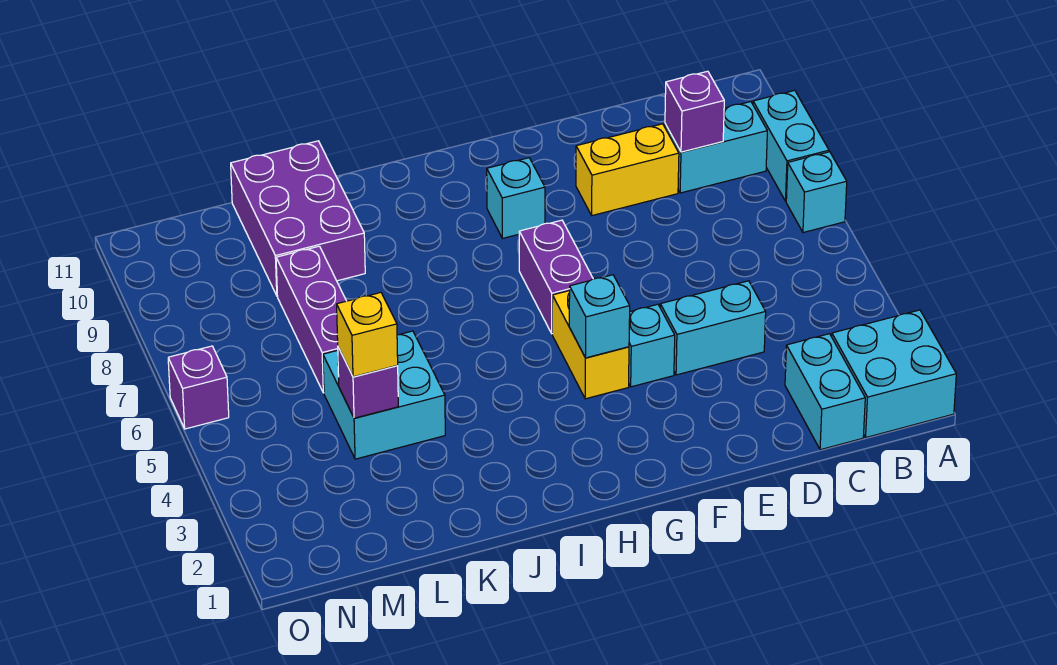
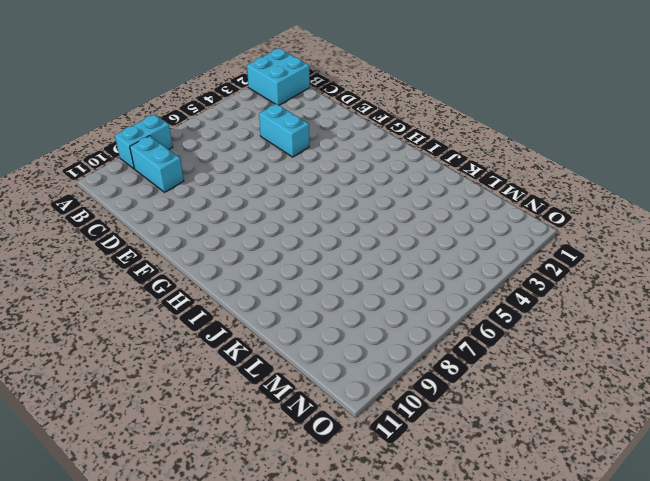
none -> cyan 1x1 brick [786,152,847,233]
none -> cyan 1x2 brick [785,334,865,450]
none -> yellow 1x2 brick [576,124,679,216]

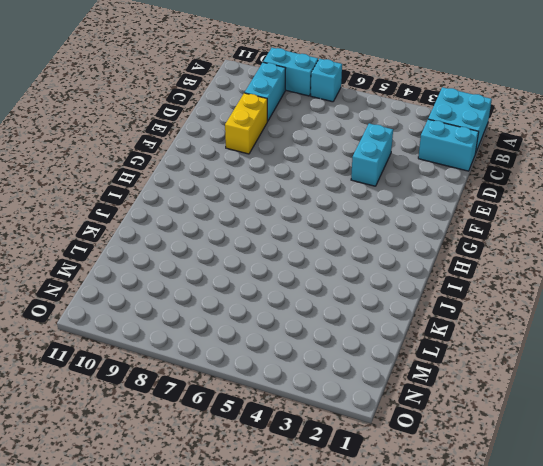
none -> cyan 1x1 brick [629,304,675,387]
none -> yellow 1x2 brick [552,291,629,399]
none -> purple 1x2 brick [519,220,593,333]

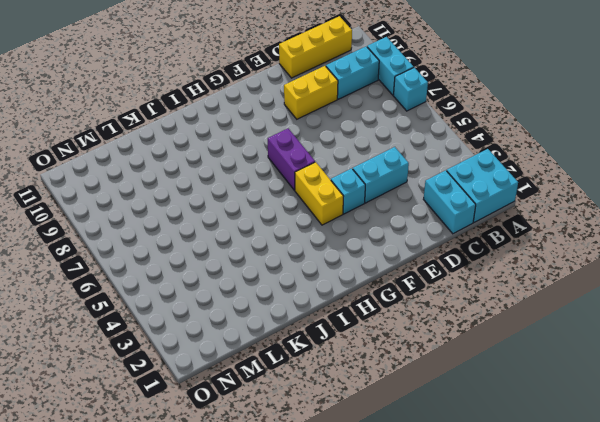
yellow 1x3 brick [279,16,352,78] -> none
none -> cyan 1x1 brick [487,158,545,238]
none -> cyan 2x2 brick [323,331,445,459]
none -> purple 2x3 brick [231,141,365,295]

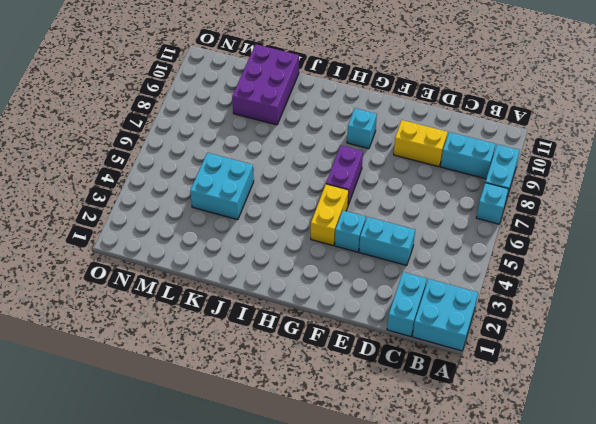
none -> purple 1x3 brick [276,246,346,393]
none -> purple 1x1 brick [168,346,229,429]
none -> purple 1x1 brick [665,71,724,152]

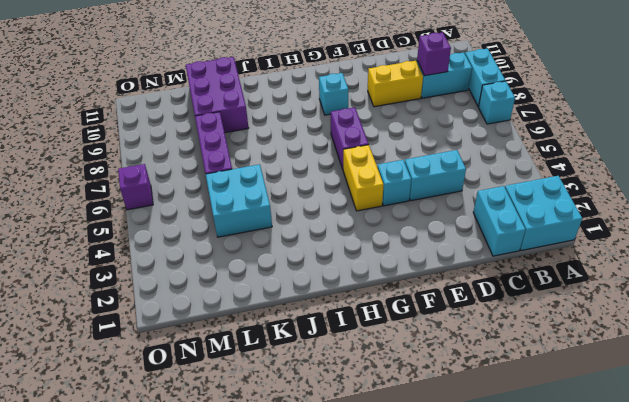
none -> cyan 1x1 brick [569,275,630,358]
none -> purple 1x1 brick [338,347,398,418]
none -> yellow 1x1 brick [337,293,398,377]

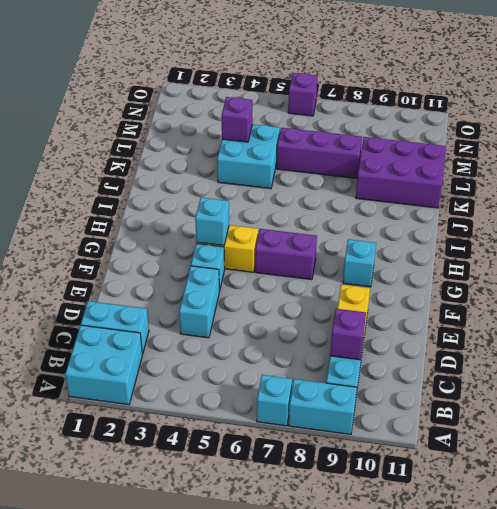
none -> yellow 1x1 brick [337,293,398,377]

